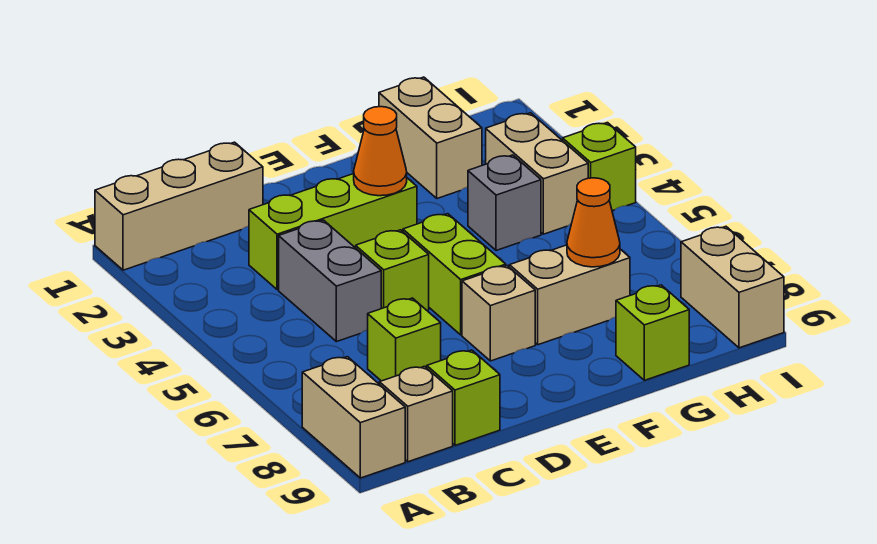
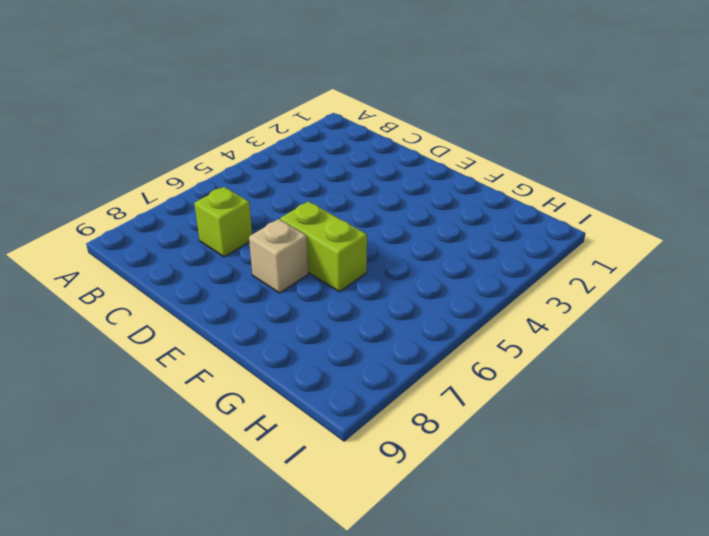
lime 1x2 brick [280,201,367,292] -> lime 1x2 brick turned to [403,214,506,335]
none -> tan 1x3 brick [95,142,263,270]
none -> tan 1x2 brick [302,357,405,478]
none -> tan 1x1 brick [379,366,453,462]

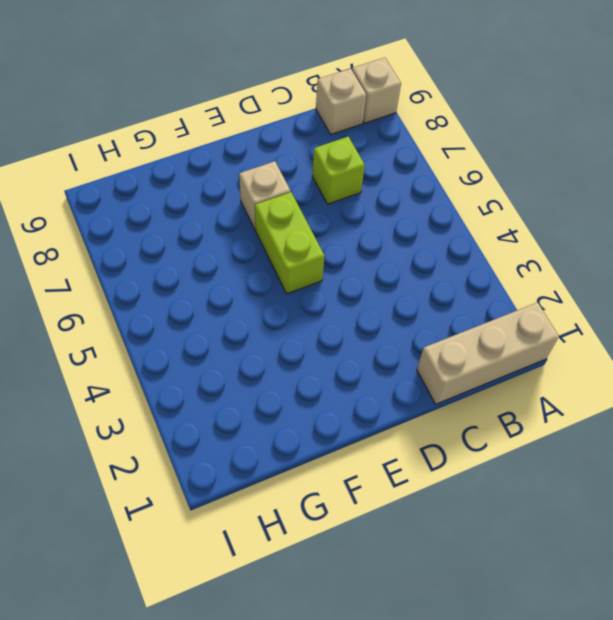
tan 1x1 brick [352,58,401,123] -> tan 1x2 brick [302,357,405,478]
none -> lime 1x3 brick [249,174,417,290]
none -> grey 1x2 brick [279,220,381,342]
none -> lime 1x1 brick [427,350,500,446]

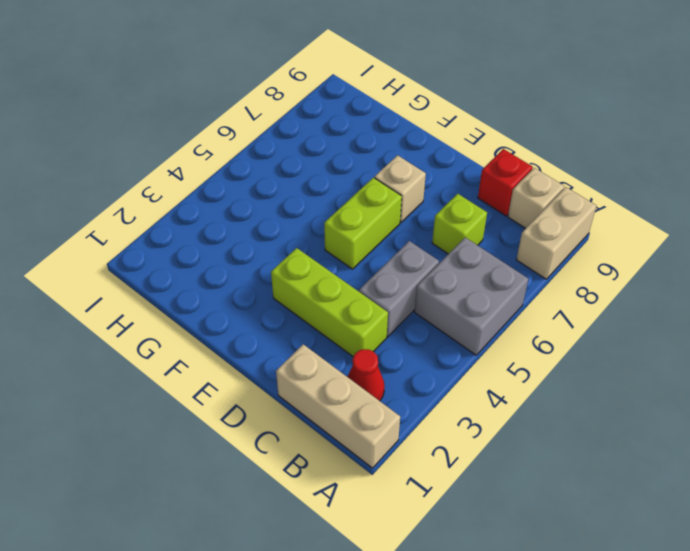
grey 2x2 brick [414,237,528,355] -> none
red 1x1 cone [348,349,384,401] -> none
red 1x1 brick [478,149,533,216] -> lime 1x1 brick [427,350,500,446]
none -> lime 1x1 brick [356,230,429,310]
none -> tan 1x2 brick [509,245,630,345]
none -> tan 1x2 brick [379,77,482,198]

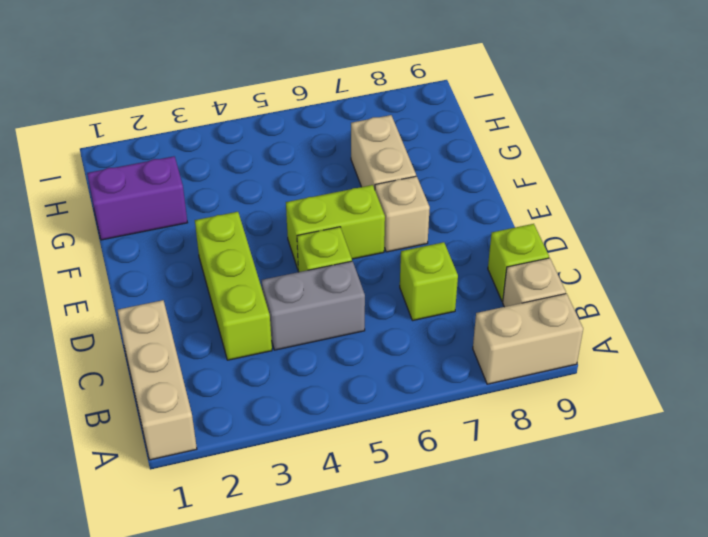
purple 1x2 brick [87,156,187,240] -> tan 1x2 brick [379,77,482,198]
none -> grey 1x1 brick [468,155,541,251]
none -> lime 1x1 brick [616,285,689,380]
none -> tan 1x2 brick [486,113,588,234]

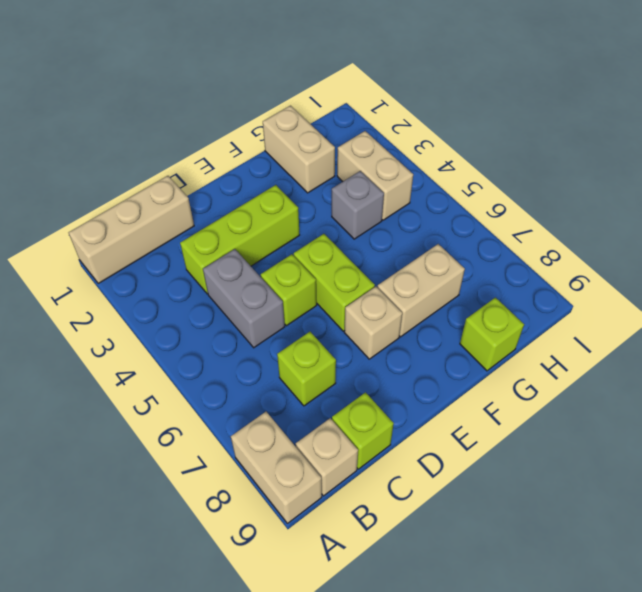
none -> lime 1x1 brick [563,123,636,211]
none -> tan 1x2 brick [681,227,784,348]
none -> orange 1x1 cone [354,107,407,196]

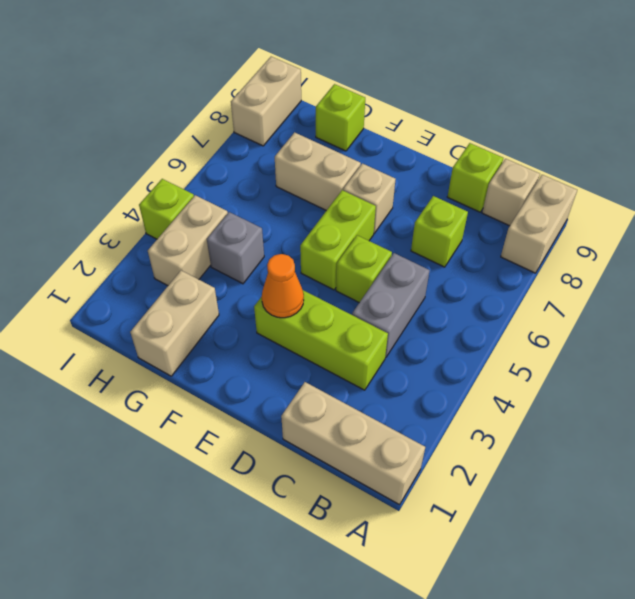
none -> orange 1x1 cone [567,178,620,267]

